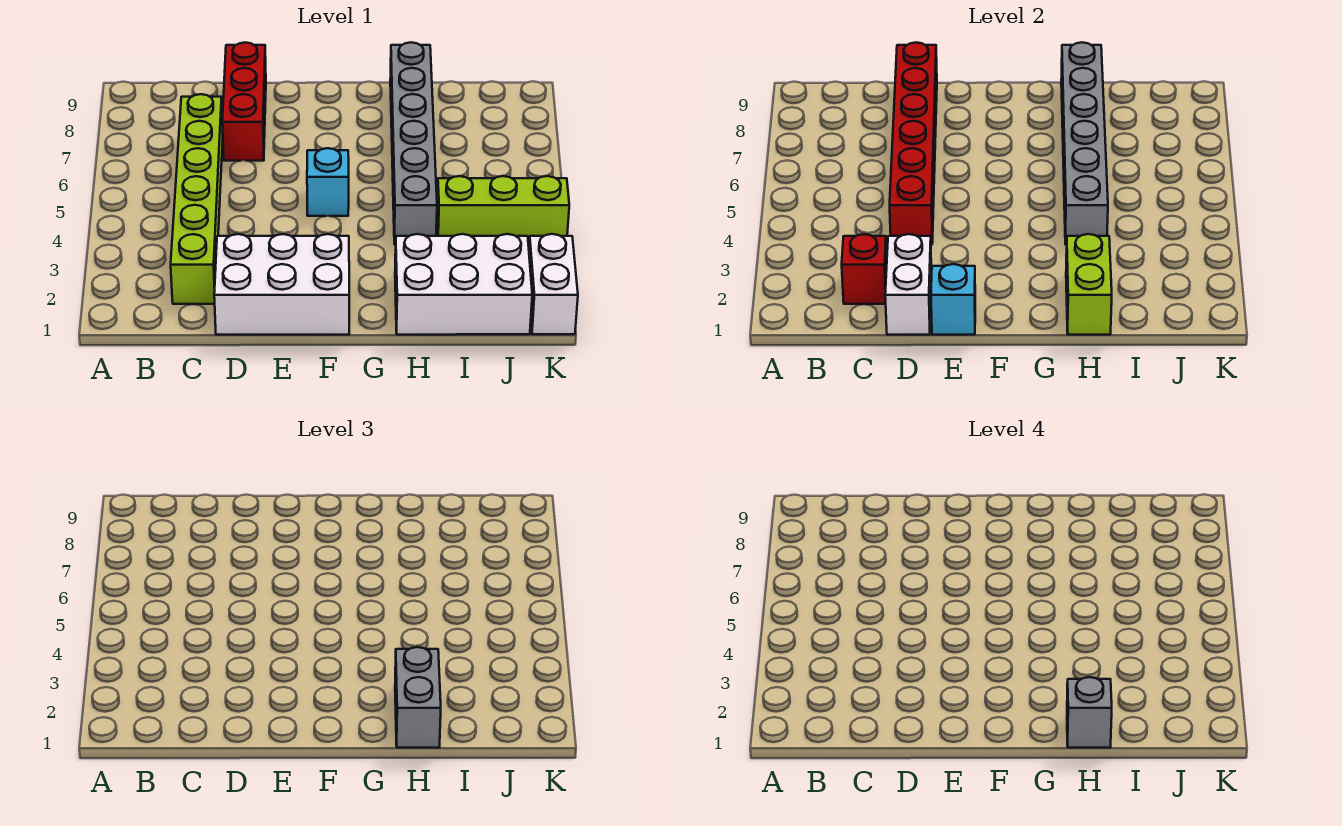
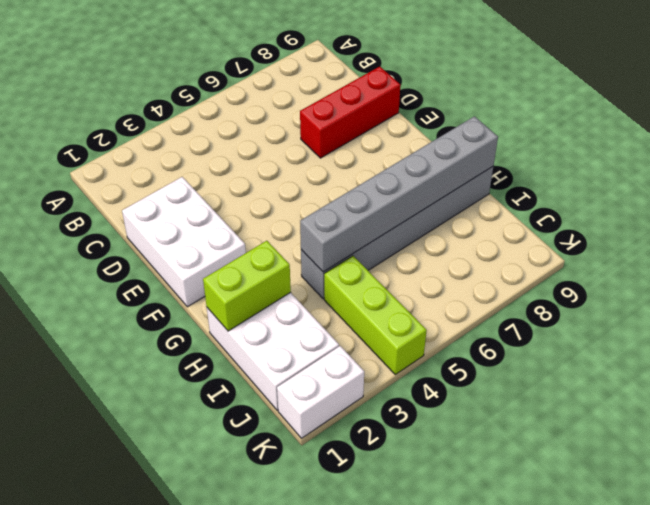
none -> lime 1x6 brick [171,94,223,304]
none -> cyan 1x1 brick [307,148,349,216]
none -> red 1x1 brick [842,234,887,304]

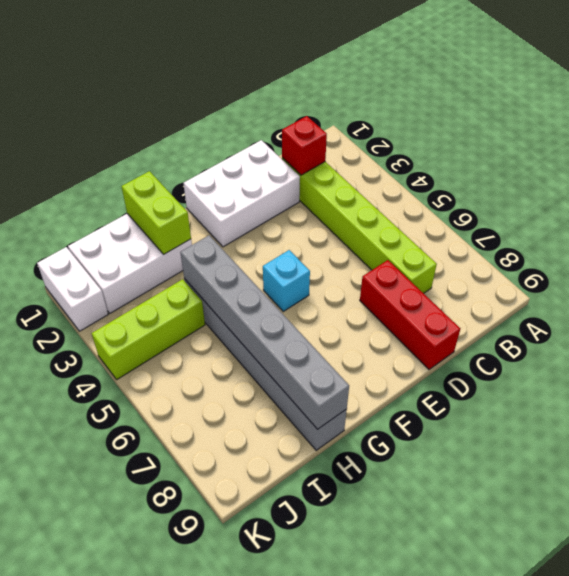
none -> white 1x2 brick [885,234,932,335]
none -> red 1x6 brick [890,42,937,245]
none -> cyan 1x1 brick [931,264,975,335]

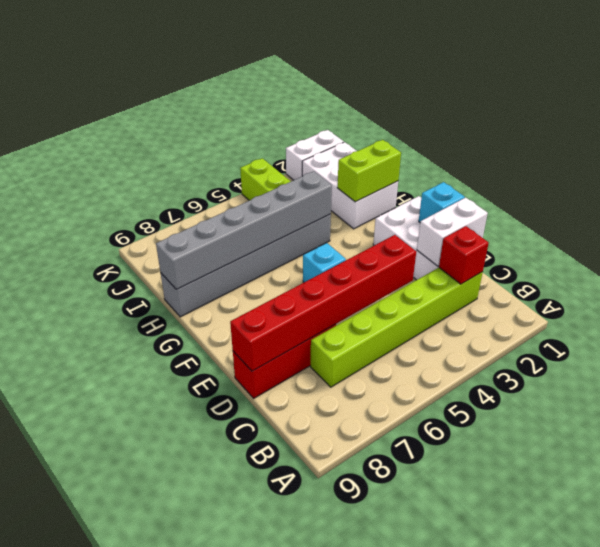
none -> grey 1x2 brick [395,647,441,748]
none -> grey 1x1 brick [1067,677,1112,748]

